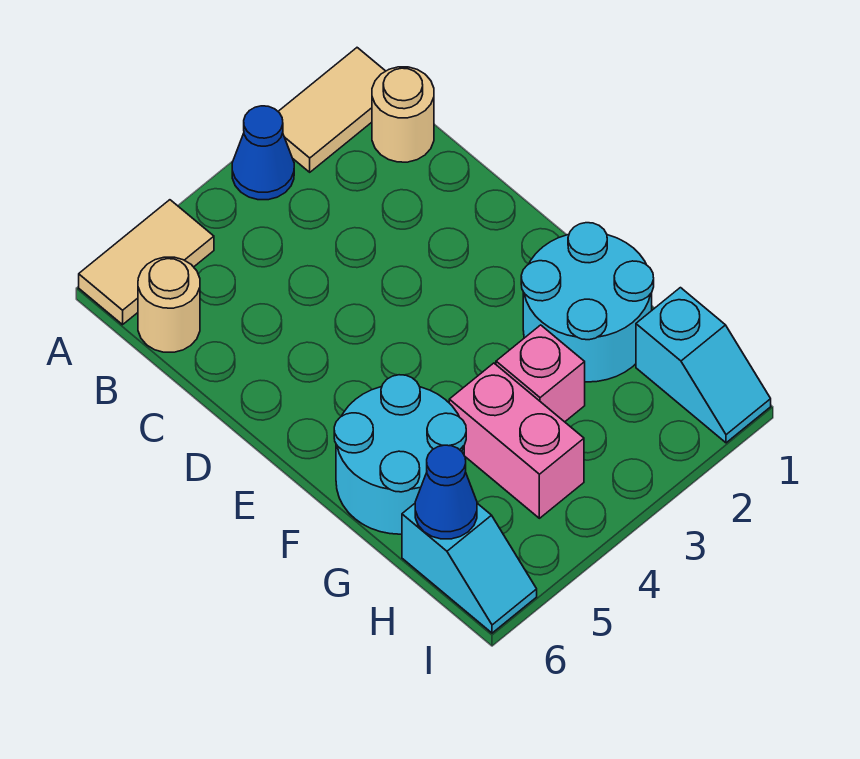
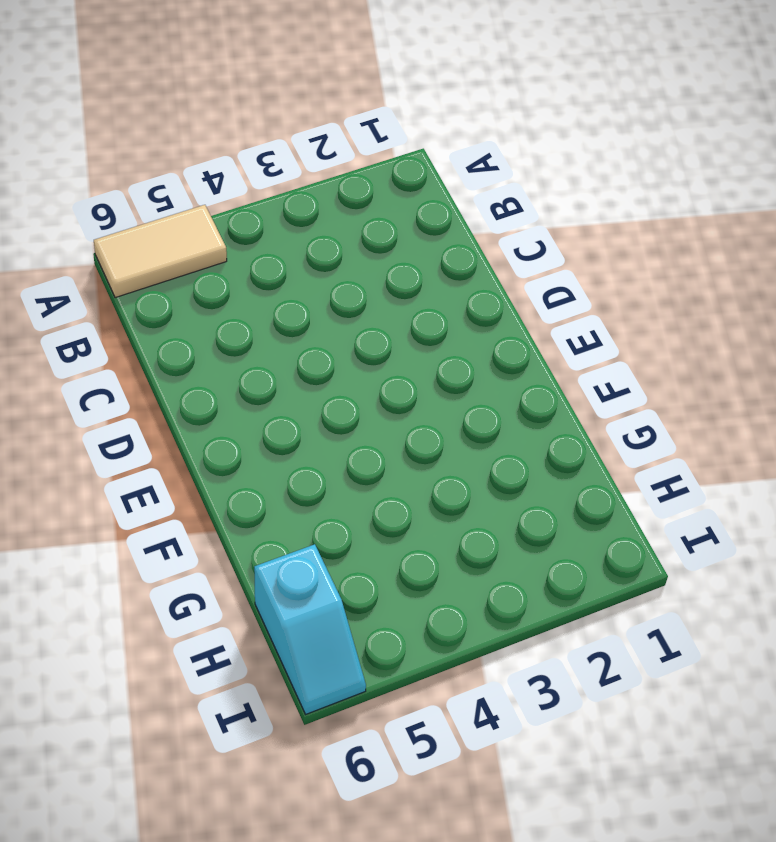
none -> tan 1x2 tile [278,48,385,172]
none -> blue 1x1 cone [232,106,294,200]
none -> tan 1x1 round brick [372,67,434,162]

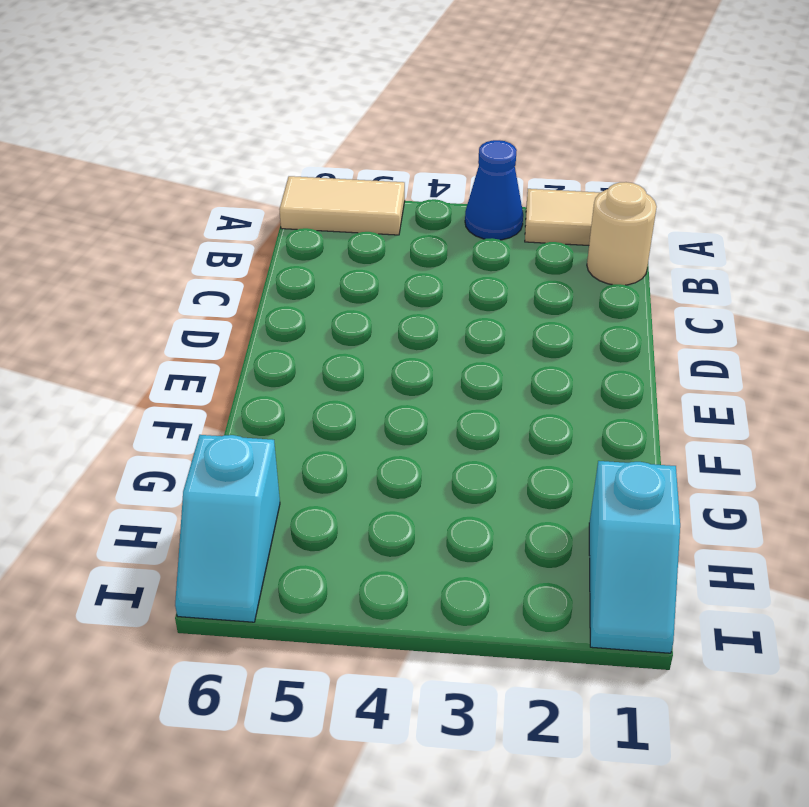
none -> tan 1x1 round brick [138,257,200,352]
none -> cyan 2x2 round brick [521,223,654,382]
none -> cyan 2x2 round brick [334,375,466,534]

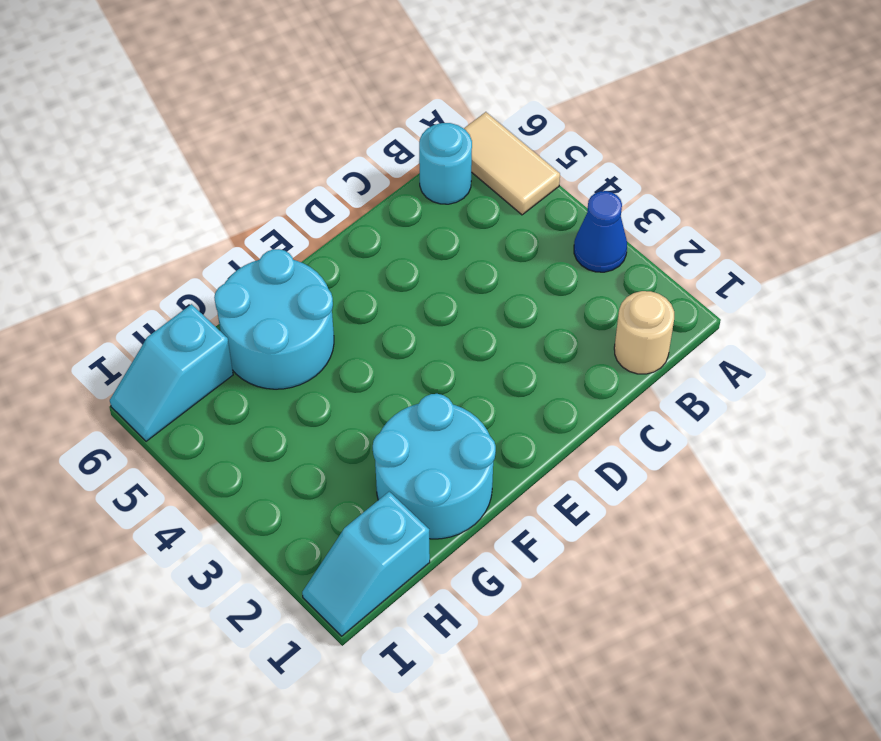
cyan 1x1 round brick [419,123,472,204] -> tan 1x1 round brick [138,257,200,352]
none -> tan 1x2 tile [278,48,385,172]
none -> pink 1x1 brick [496,325,585,422]
none -> pink 1x2 brick [449,363,584,518]

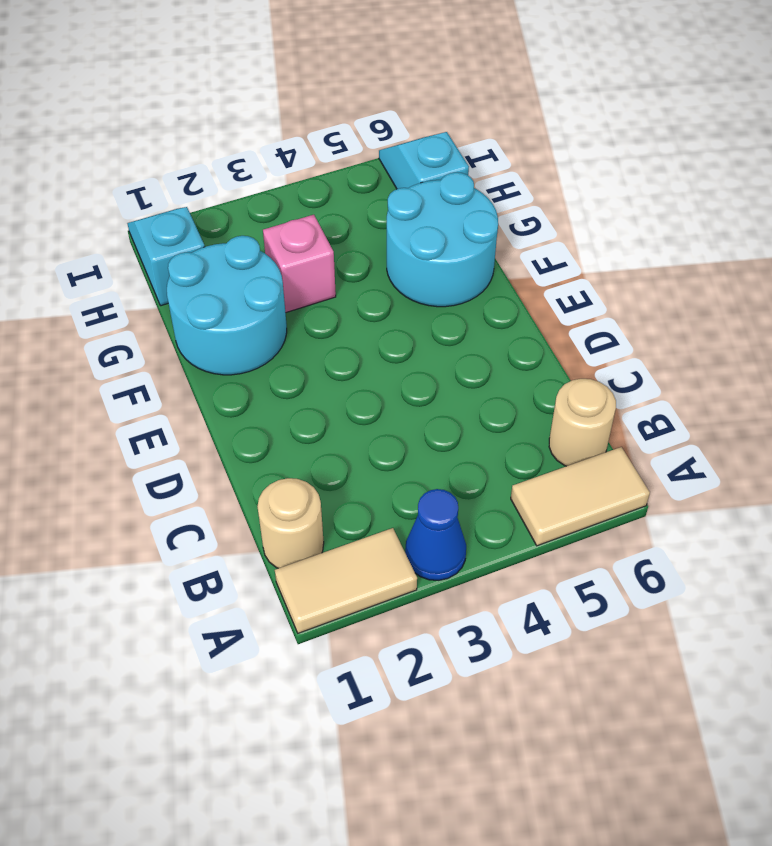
none -> pink 1x2 brick [449,363,584,518]
none -> blue 1x1 cone [415,445,477,539]

